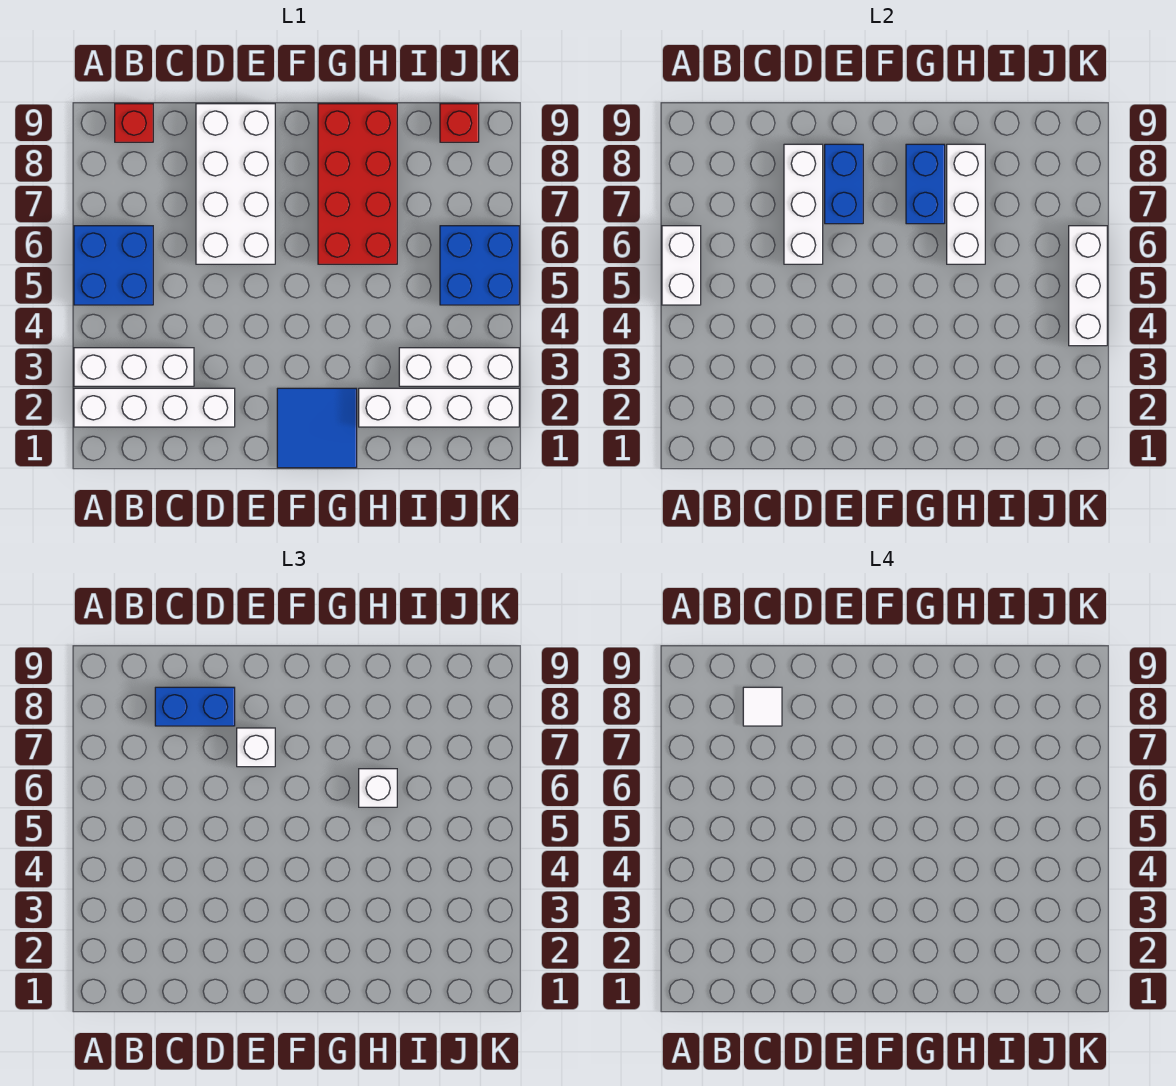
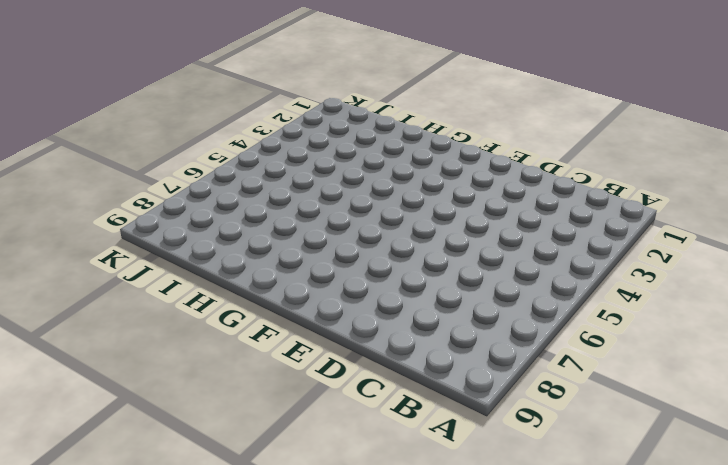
none -> white 1x4 brick [74,388,235,427]
none -> white 1x3 brick [74,348,194,386]
none -> blue 2x2 brick [74,226,153,305]

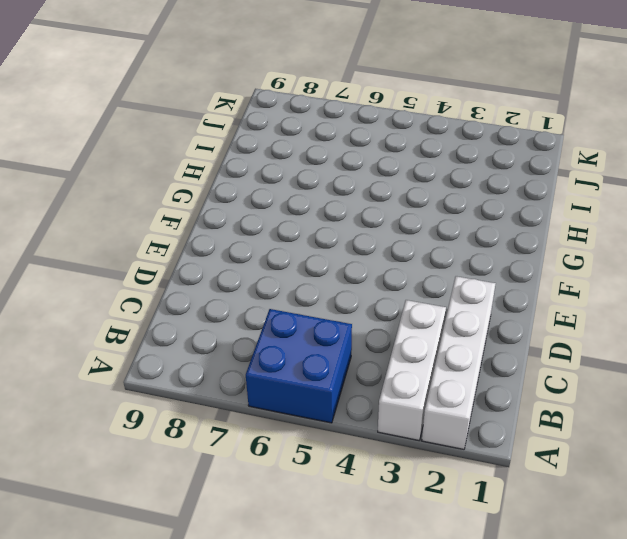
none -> red 1x1 brick [115,104,153,142]
none -> white 2x4 brick [196,104,275,264]
none -> blue 2x2 tile [277,388,357,468]

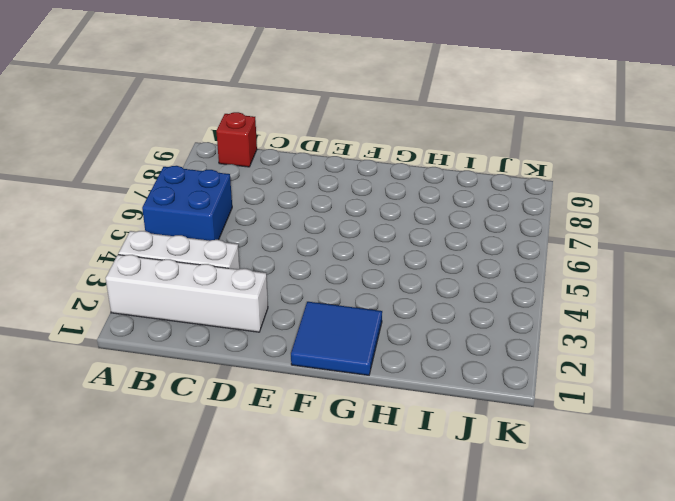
none -> white 2x4 brick [196,104,275,264]
none -> red 2x4 brick [318,104,397,264]
none -> white 1x4 brick [359,388,519,427]

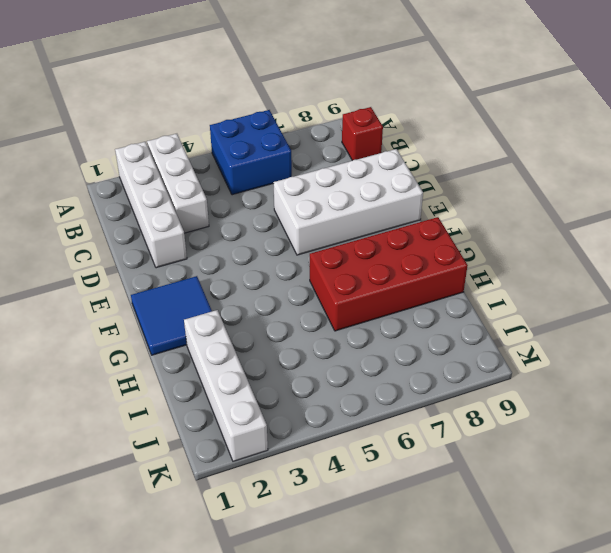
none -> white 1x3 brick [399,348,519,386]
none -> blue 2x2 brick [440,226,519,305]
none -> red 1x1 brick [440,104,479,142]

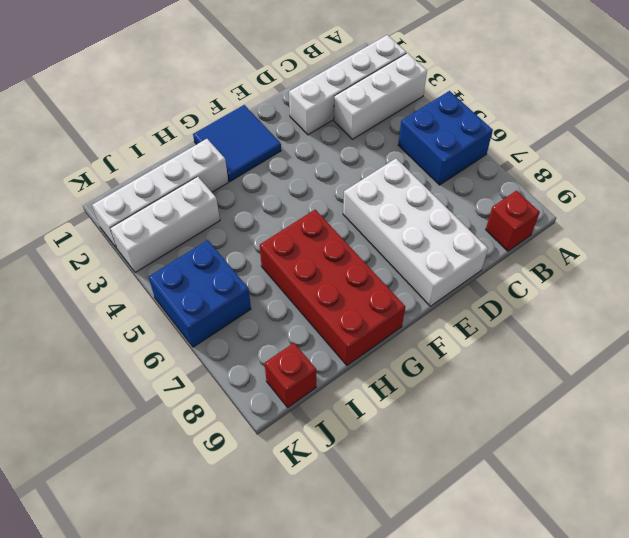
none -> white 1x2 brick [662,226,701,305]
none -> white 1x3 brick [784,144,823,264]
none -> blue 1x2 brick [825,144,863,224]

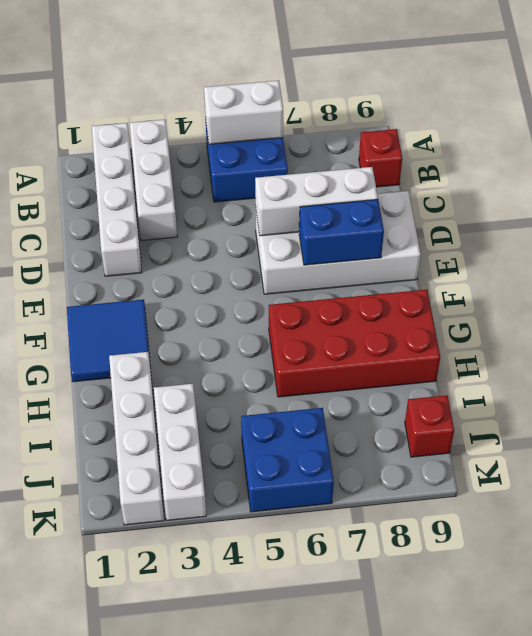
none -> blue 1x2 brick [906,144,945,224]
none -> white 1x3 brick [947,144,985,264]
none -> white 1x3 brick [1069,226,1107,346]

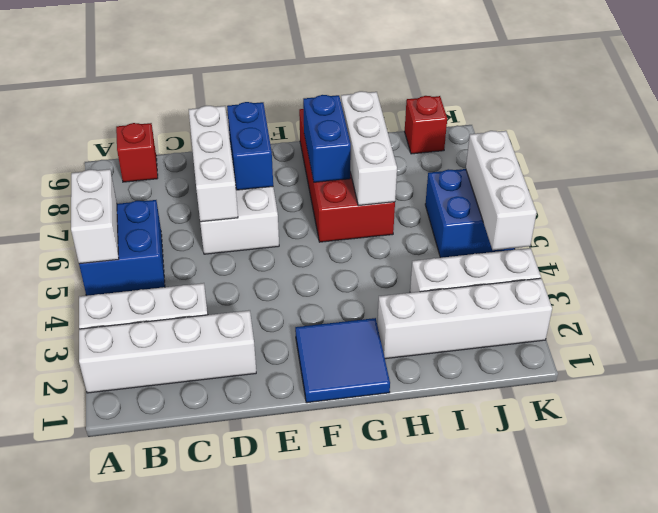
none -> blue 1x2 brick [155,687,235,726]
none -> white 1x1 brick [237,728,275,767]
none -> white 1x1 brick [359,769,397,807]

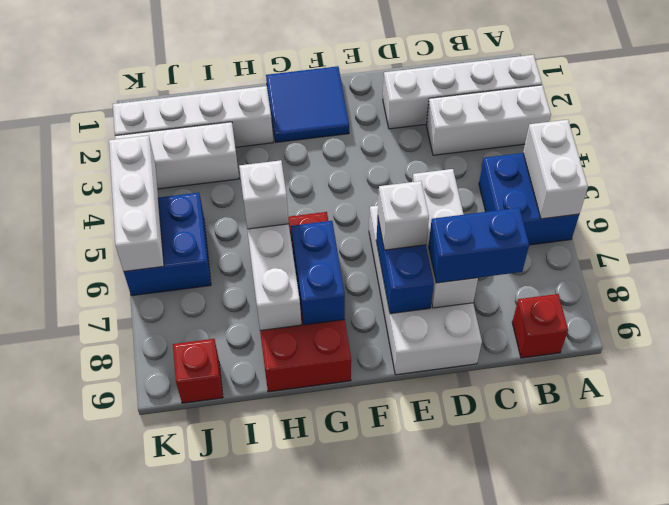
none -> white 1x1 tile [743,687,782,726]

